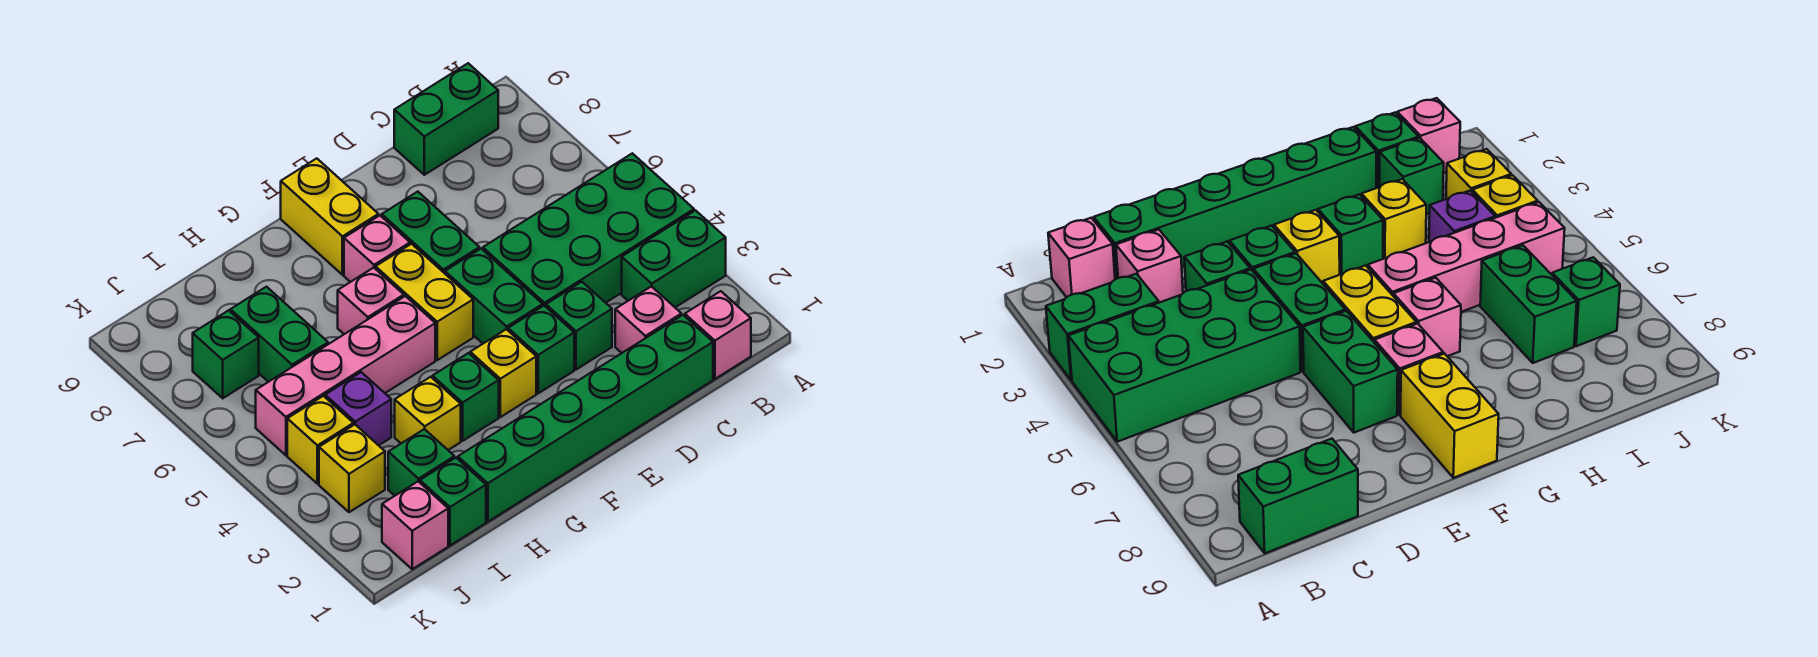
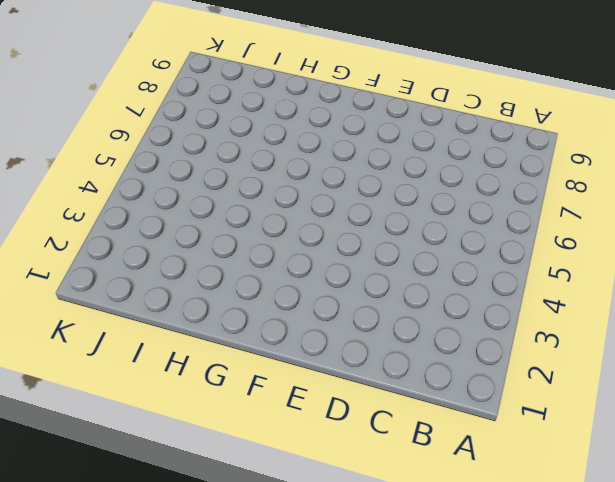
none -> green 1x2 brick [622,210,726,307]
none -> green 2x4 brick [483,153,694,307]
none -> pink 1x1 brick [685,291,751,379]

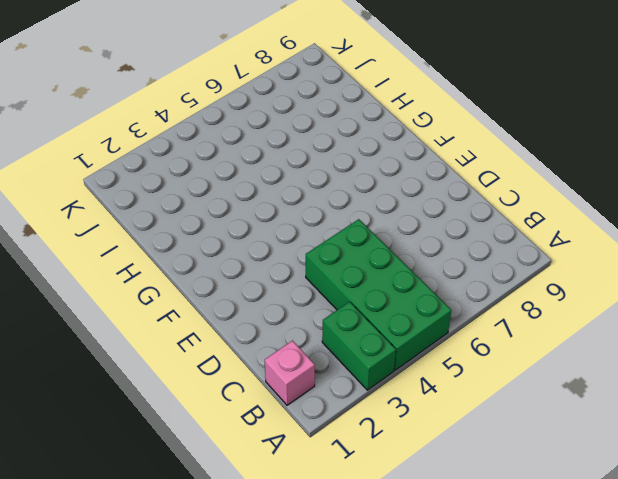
none -> green 1x2 brick [394,63,498,175]
none -> green 1x6 brick [458,315,713,522]
none -> pink 1x1 brick [615,286,681,353]

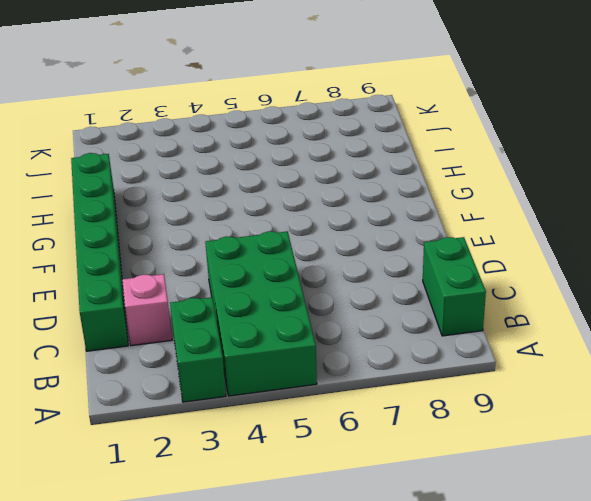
none -> pink 1x1 brick [685,291,751,379]
none -> green 1x1 brick [546,282,612,370]
none -> green 1x1 brick [508,306,574,393]

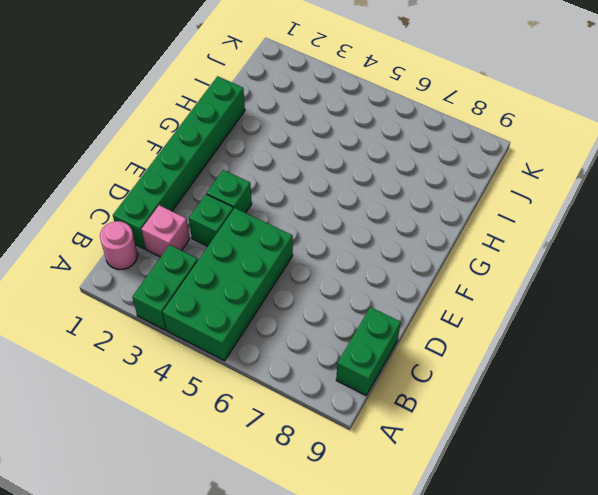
pink 1x1 round brick [100,221,138,269] -> pink 1x1 brick [685,291,751,379]
none -> green 1x2 brick [445,249,543,343]
none -> green 1x2 brick [382,192,479,273]
none -> yellow 1x1 brick [470,329,536,417]

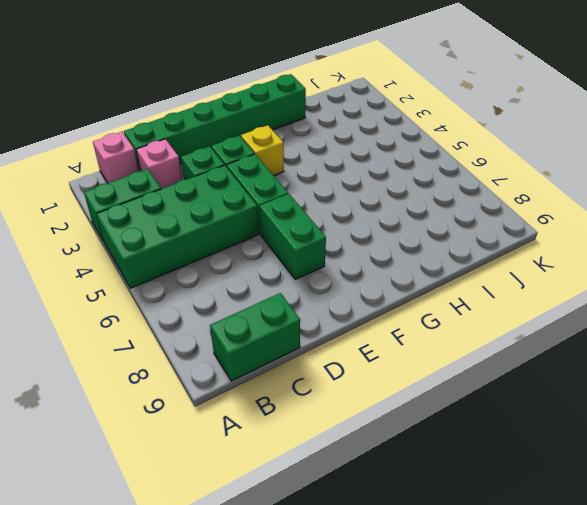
none -> yellow 1x2 brick [376,244,473,360]
none -> pink 1x1 brick [344,216,410,282]
none -> yellow 1x2 brick [281,158,378,275]

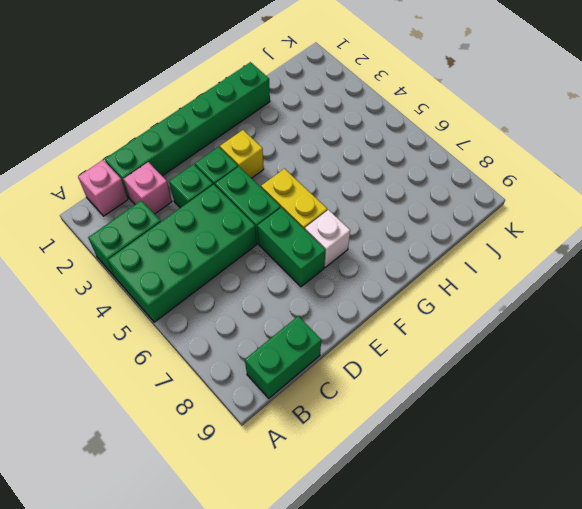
white 1x1 brick [305,210,350,267] -> pink 1x1 brick [344,216,410,282]
none -> yellow 1x2 brick [281,158,378,275]
none -> green 1x1 brick [432,353,499,441]
none -> pink 1x4 brick [256,296,435,455]

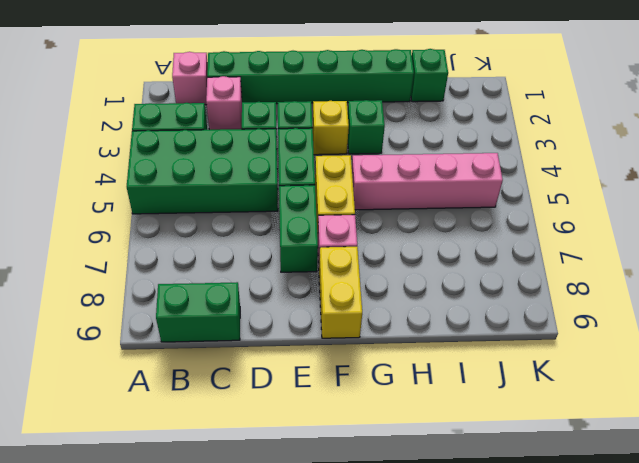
none -> pink 1x1 brick [338,268,404,334]
none -> yellow 1x1 brick [395,377,461,450]
none -> green 1x1 brick [388,429,454,496]

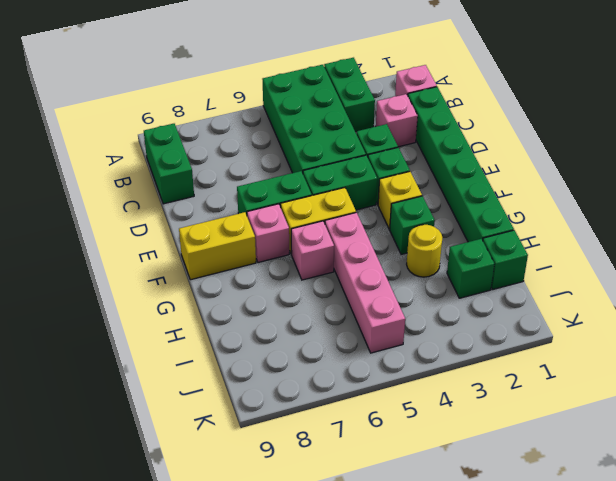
yellow 1x1 round brick [407,225,442,277] -> yellow 1x1 brick [395,377,461,450]
none -> purple 1x1 brick [325,372,391,445]
none -> green 1x2 brick [230,287,328,382]
none -> pink 1x1 brick [382,482,448,569]

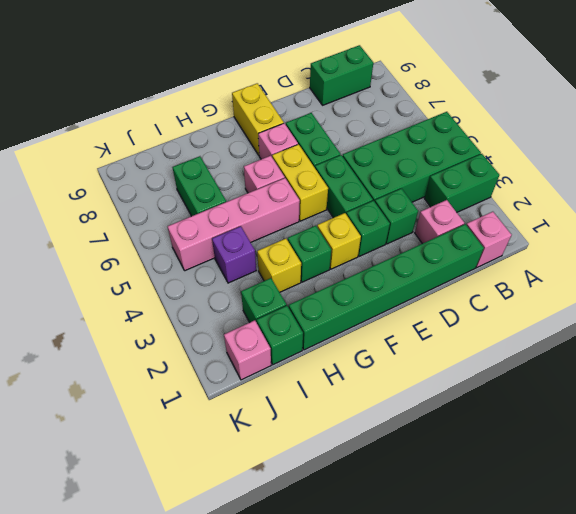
none -> yellow 1x1 brick [319,425,385,512]
none -> yellow 1x1 brick [287,396,353,484]
none -> green 1x1 brick [193,310,259,398]

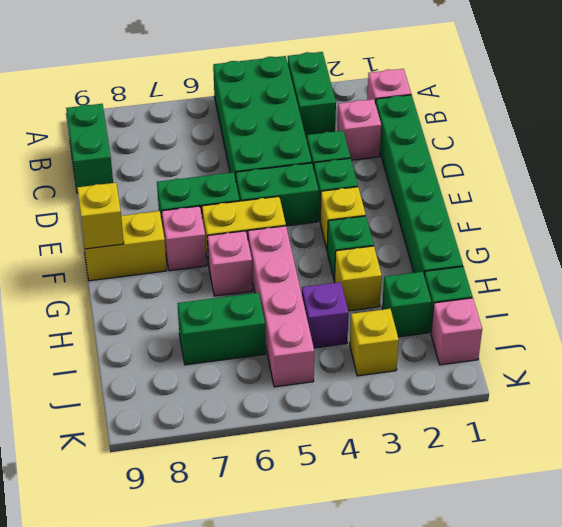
yellow 1x1 brick [77,183,124,249] -> yellow 1x1 brick moved to [287,396,353,484]
none -> green 1x1 brick [193,310,259,398]

